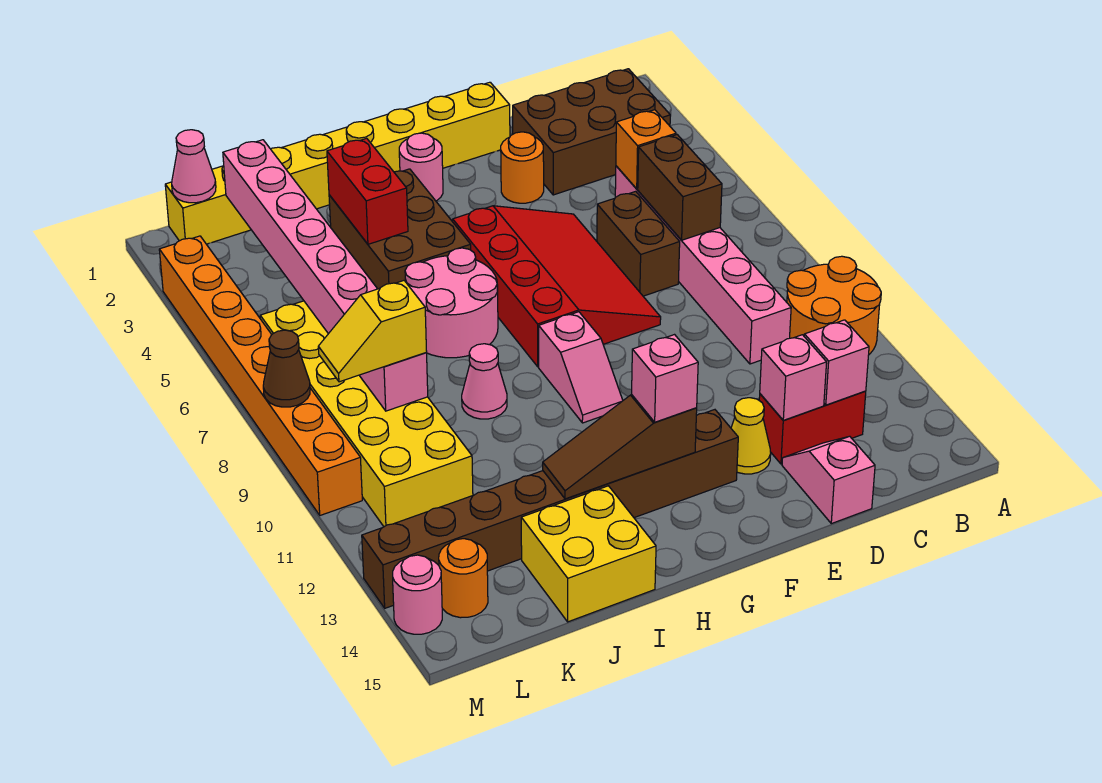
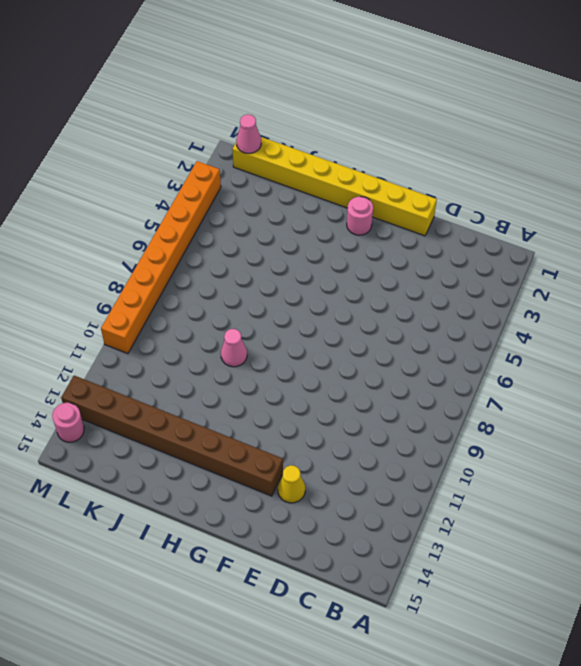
none -> orange 2x2 round brick [787,256,881,354]
none -> brown 2x3 brick [513,69,670,195]
none -> pink 1x6 brick [615,166,791,364]
none -> red 1x2 brick [759,391,866,464]

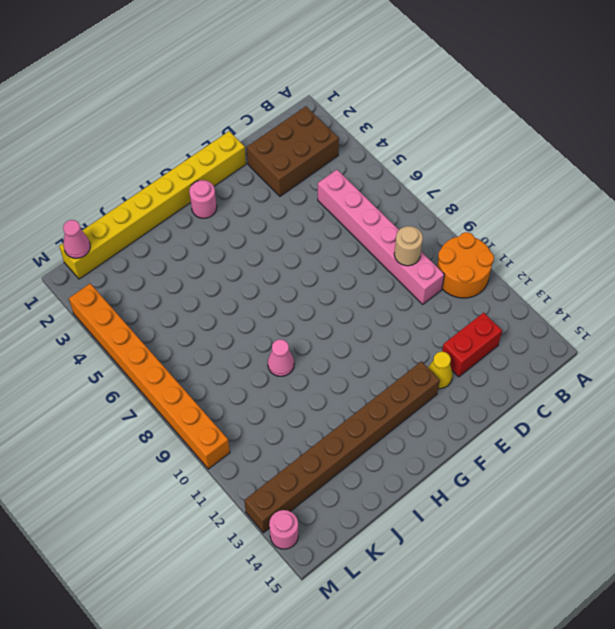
tan 1x1 round brick [394,226,423,266] -> none
none -> brown 1x2 brick [597,191,680,296]
none -> pink 1x2 slope [782,436,875,524]
none -> orange 1x1 round brick [501,132,544,203]
none -> red 3x4 slope [452,206,661,367]

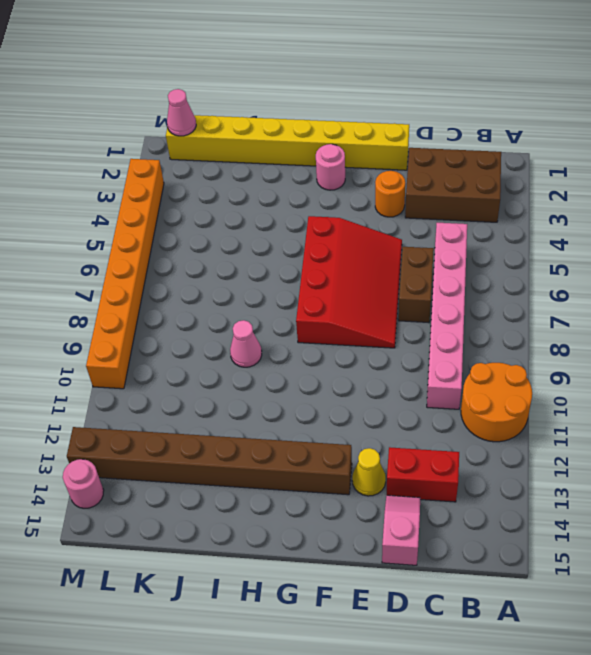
none -> pink 1x2 slope [539,312,623,423]
none -> brown 2x3 brick [329,169,471,289]
none -> pink 2x2 round brick [405,248,498,358]
none -> yellow 2x2 brick [521,486,656,622]

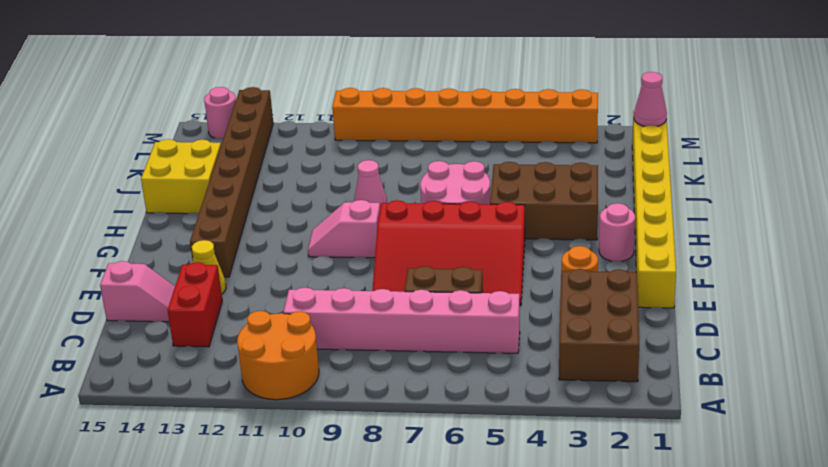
none -> yellow 2x6 brick [260,301,473,527]
none -> orange 1x1 round brick [439,539,488,618]
none -> orange 1x1 brick [616,110,676,189]
none -> brown 1x2 brick [638,135,722,240]

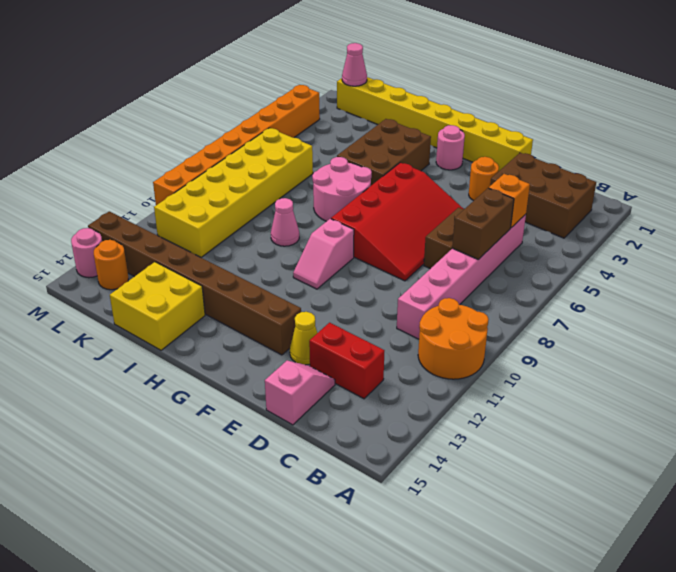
none -> pink 1x1 brick [804,320,869,405]
none -> pink 1x1 brick [760,335,827,420]
none -> brown 1x3 slope [543,395,697,499]
none -> red 1x2 brick [327,138,408,244]

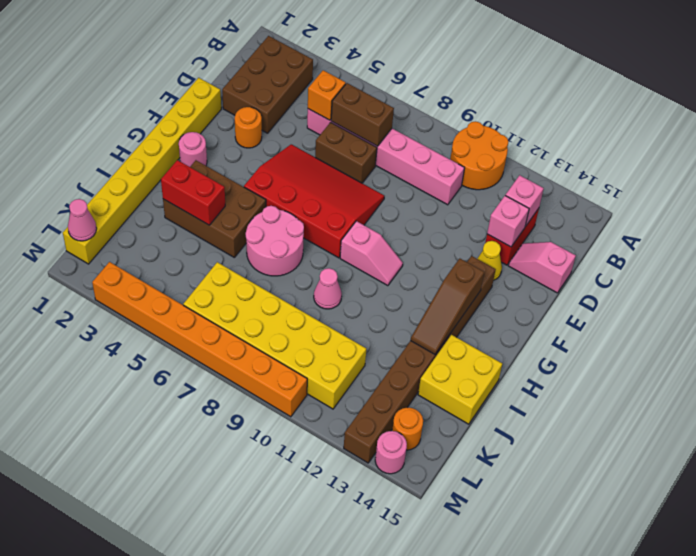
none -> pink 1x8 brick [223,140,428,411]
none -> brown 1x1 cone [263,330,310,407]
none -> pink 1x1 brick [632,335,698,422]
none -> yellow 1x2 slope [318,281,427,382]

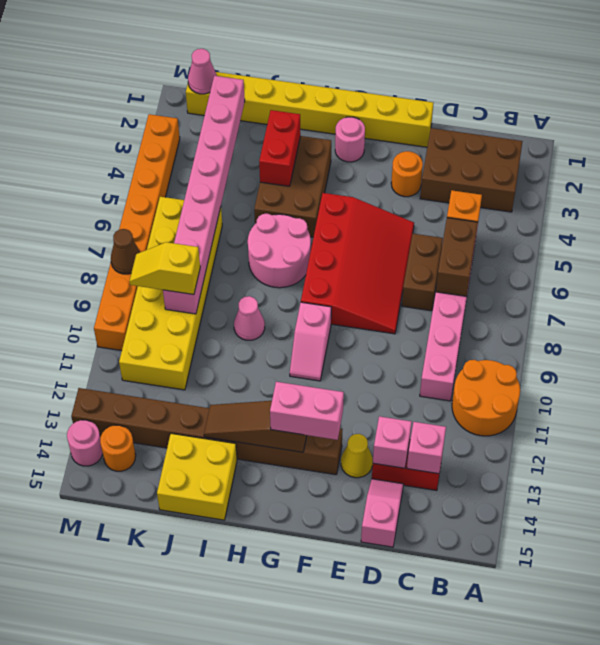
pink 1x2 brick [270,382,344,440] -> pink 1x1 brick [632,335,698,422]

